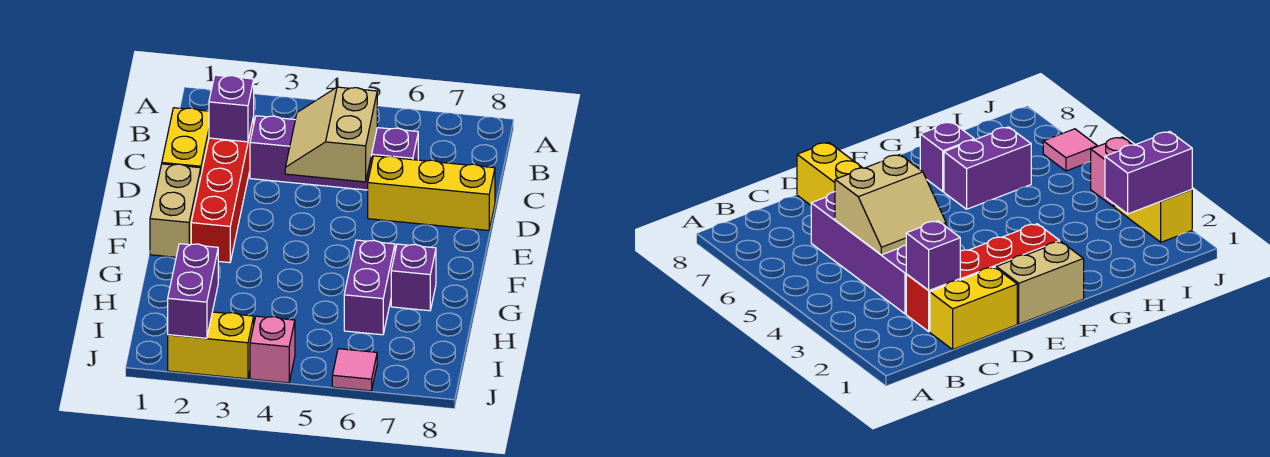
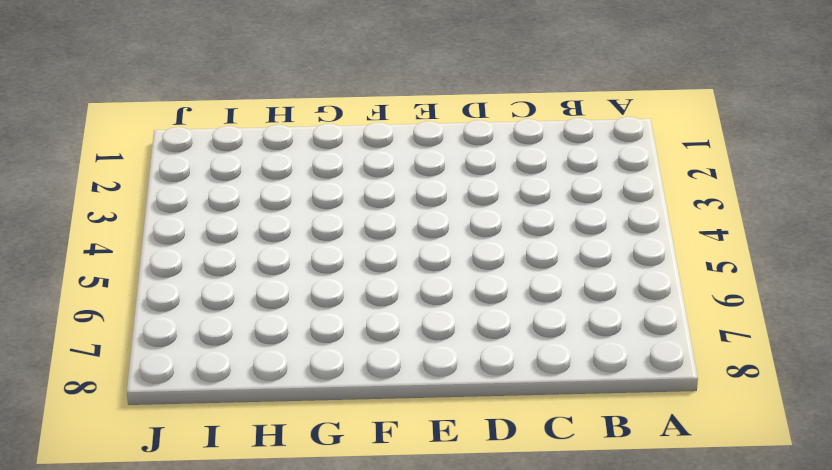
none -> yellow 1x2 brick [162,108,209,174]
none -> red 1x4 brick [191,117,254,263]
none -> purple 1x4 brick [250,116,418,190]

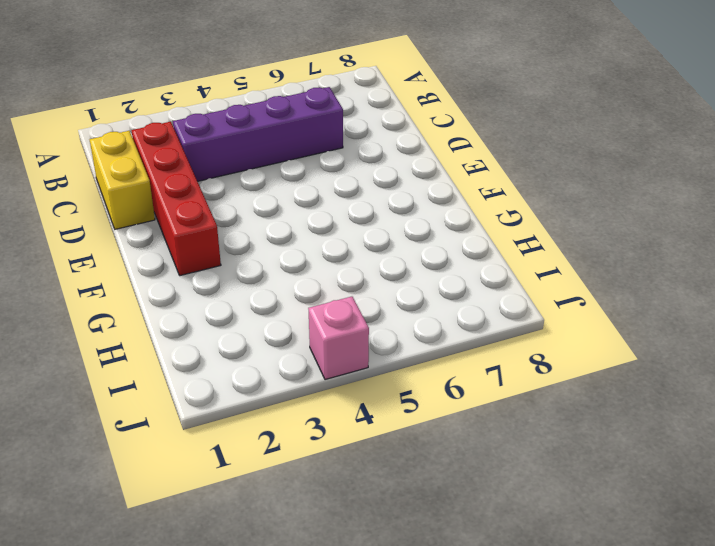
none -> yellow 1x3 brick [368,156,495,231]
none -> tan 1x2 brick [150,164,201,257]
none -> purple 1x2 brick [344,240,395,335]

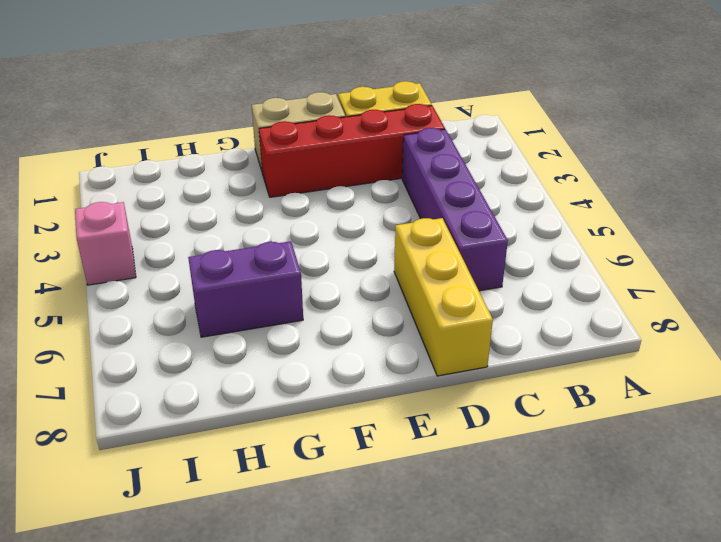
none -> purple 1x1 brick [391,244,436,311]
none -> yellow 1x2 brick [168,312,254,379]
none -> pink 1x1 tile [332,349,377,391]

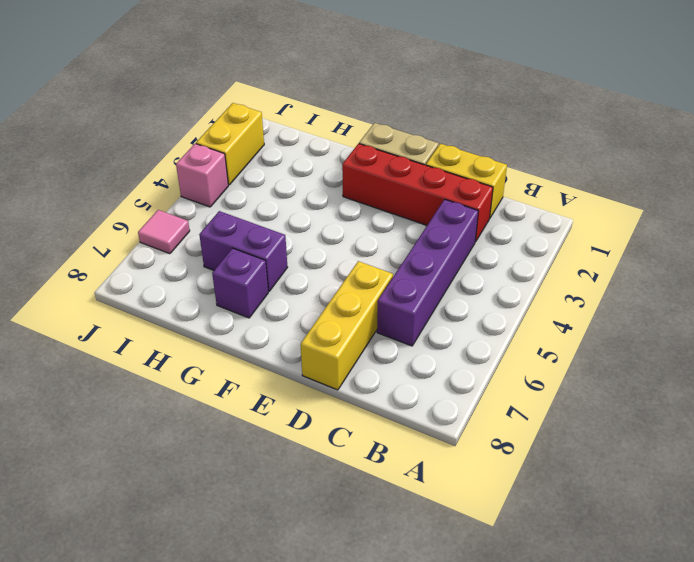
none -> purple 1x1 brick [209,75,254,142]
none -> tan 2x2 slope [285,87,377,182]
none -> purple 1x2 brick [168,244,218,338]

